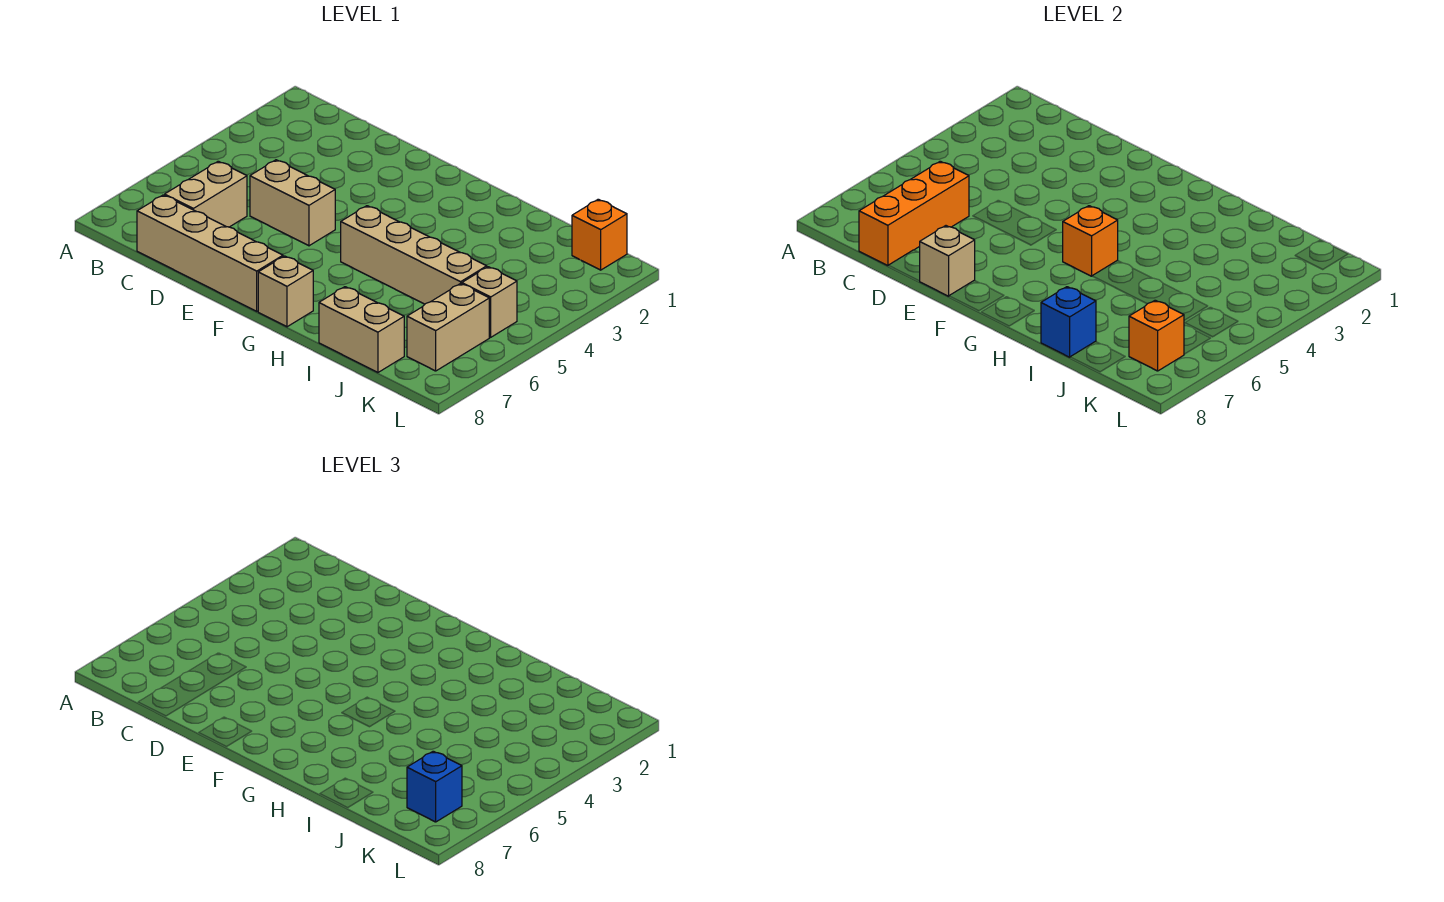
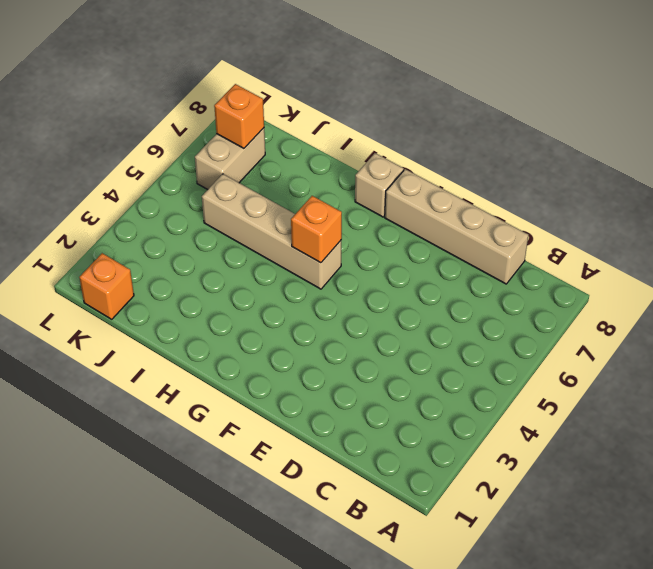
none -> tan 1x2 brick [165,161,247,227]
none -> tan 1x2 brick [250,160,335,246]
none -> tan 1x2 brick [319,287,404,372]

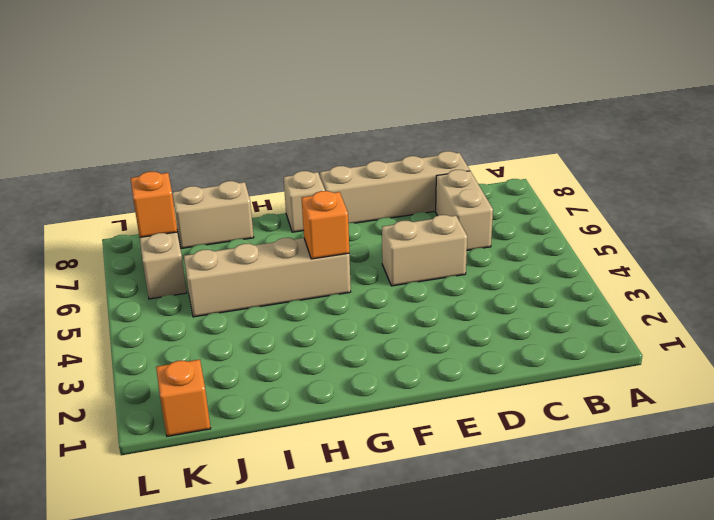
none -> tan 1x1 brick [462,267,517,337]
none -> orange 1x3 brick [859,161,969,266]
none -> tan 1x1 brick [920,226,975,296]

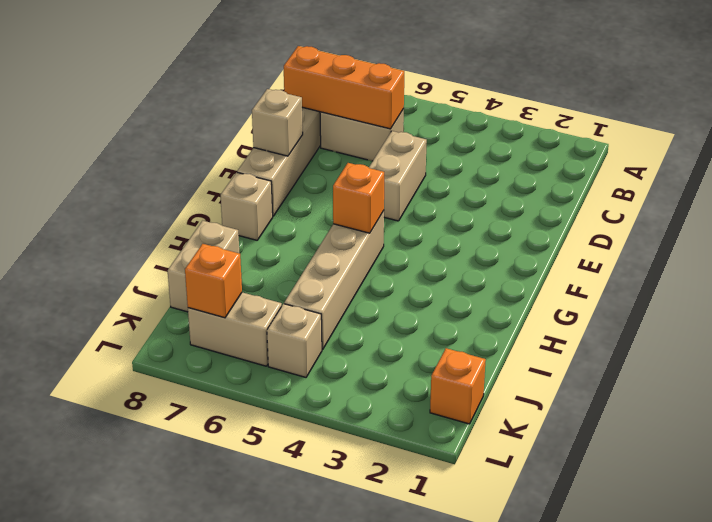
none -> blue 1x1 brick [1041,287,1096,357]
none -> blue 1x1 brick [407,751,462,822]

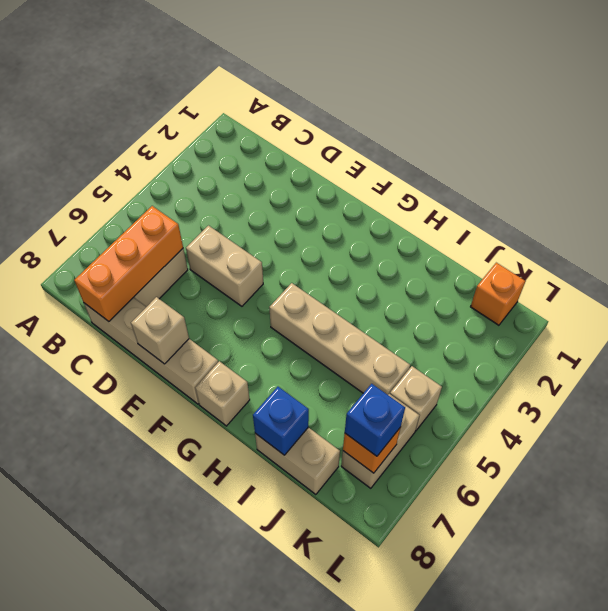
none -> orange 1x1 brick [1063,206,1118,276]

